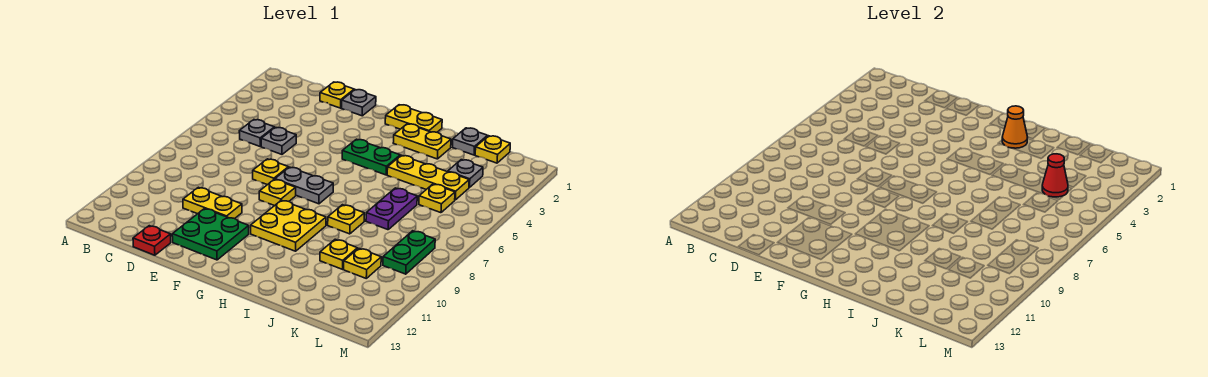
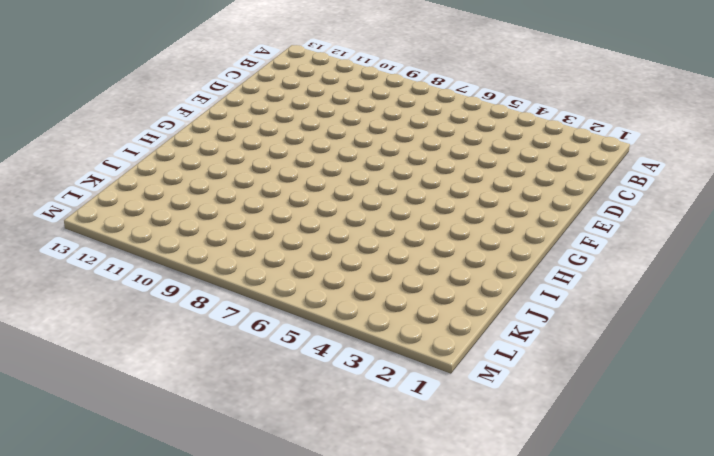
none -> grey 1x1 plate [239,120,274,146]
none -> yellow 1x1 plate [320,82,354,108]
none -> grey 1x1 plate [261,127,296,154]

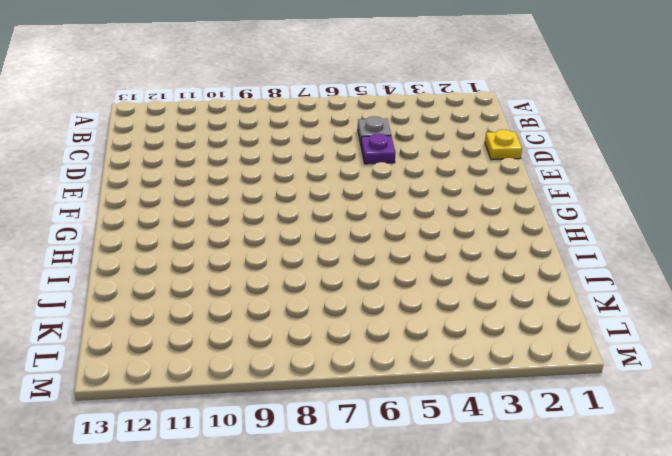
purple 1x1 plate [361,134,395,164] -> grey 1x1 plate [261,127,296,154]
none -> yellow 1x2 plate [183,187,242,219]
none -> red 1x1 plate [133,226,171,255]
none -> grey 1x1 plate [342,90,376,116]

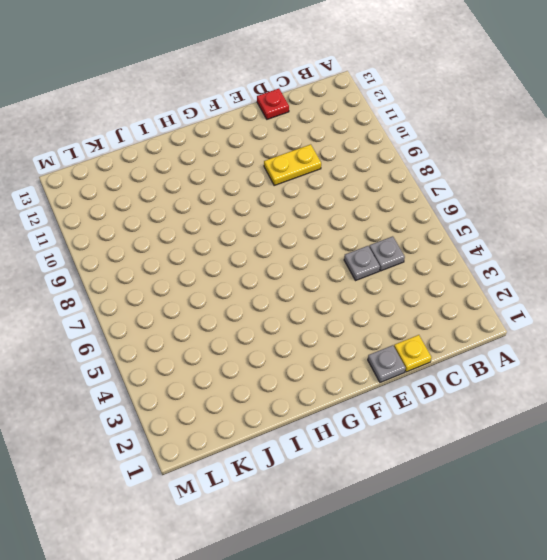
none -> yellow 1x1 plate [253,159,288,185]
none -> green 2x2 plate [172,209,249,260]
none -> grey 1x2 plate [275,167,333,204]

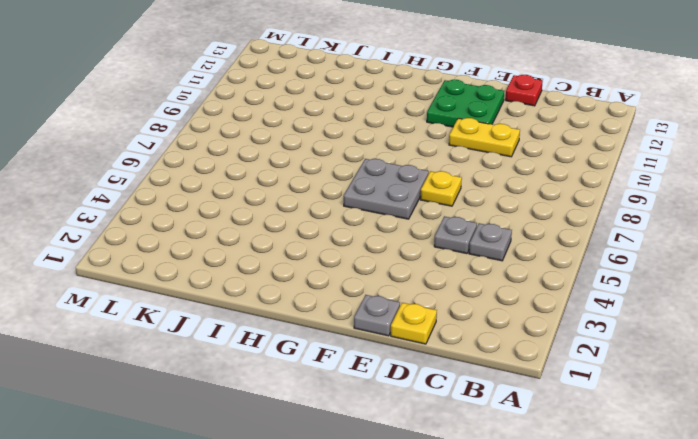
grey 2x2 plate [344,159,429,219] -> grey 1x2 plate [275,167,333,204]
none -> yellow 1x1 plate [259,179,296,206]
none -> yellow 1x2 plate [385,105,442,132]
none -> green 1x2 plate [342,139,400,175]

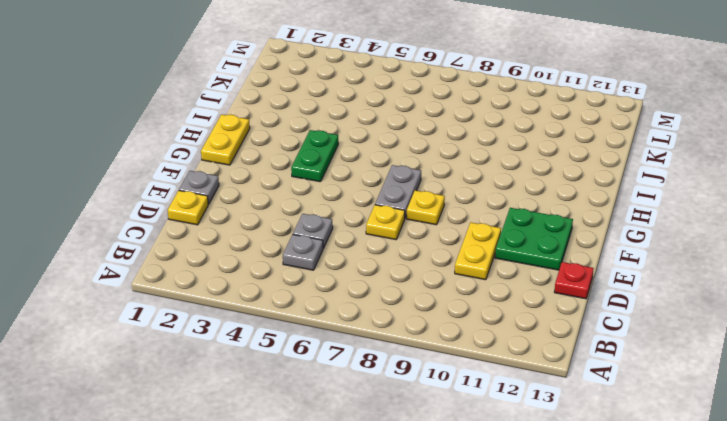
none -> yellow 2x2 plate [251,200,326,251]
none -> yellow 1x2 plate [393,124,451,159]
none -> yellow 1x3 plate [387,155,469,200]

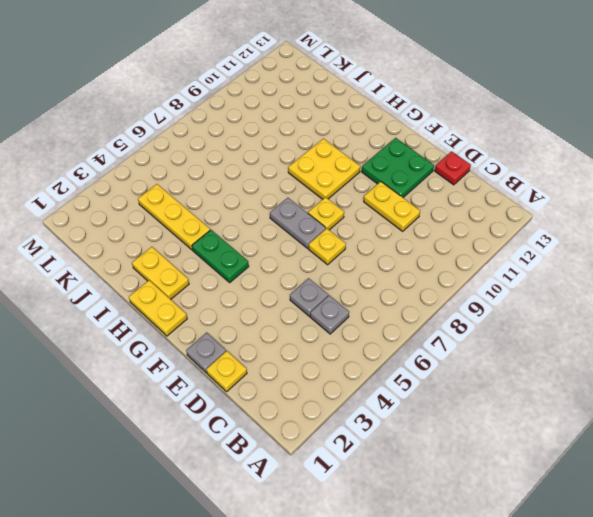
none -> yellow 1x1 plate [328,205,364,234]
none -> grey 1x1 plate [453,128,487,155]
none -> purple 1x2 plate [366,188,417,230]

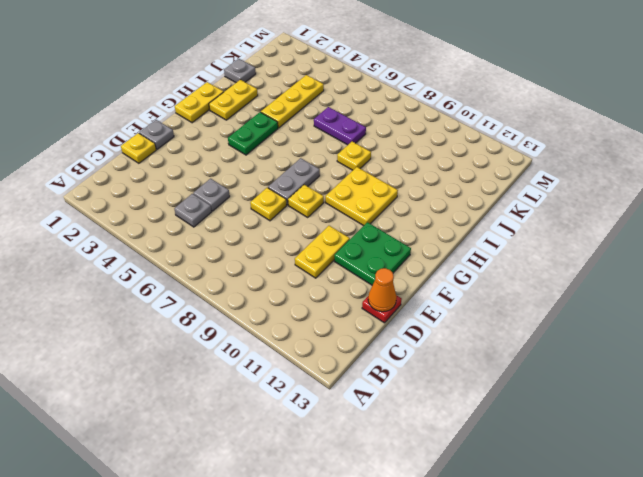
orange 1x1 cone [368,268,397,312] -> orange 1x1 cone moved to [1002,106,1028,148]
none -> yellow 1x1 plate [320,239,357,269]
none -> yellow 1x1 plate [475,136,510,163]
none -> grey 1x1 plate [448,160,483,188]

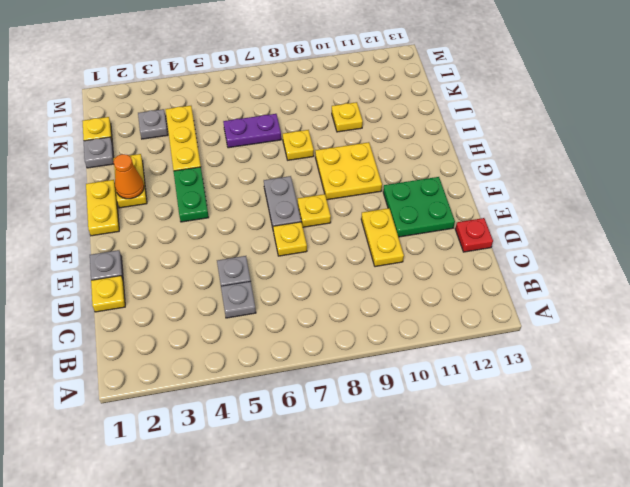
none -> yellow 1x1 plate [419,184,455,213]
none -> yellow 1x1 plate [344,248,381,278]
none -> green 1x2 plate [383,231,435,274]

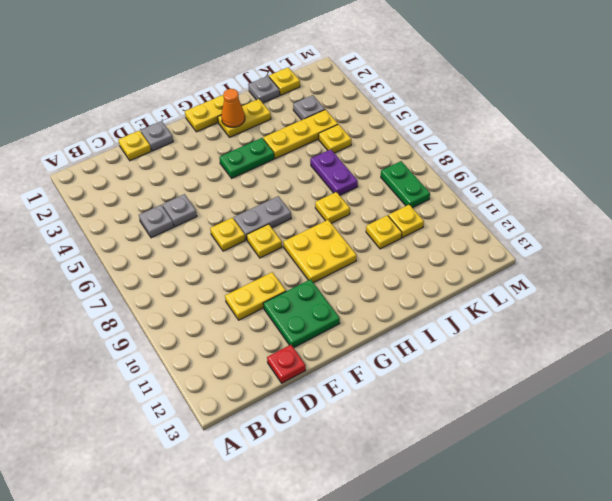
none -> red 1x1 cone [1042,154,1068,197]

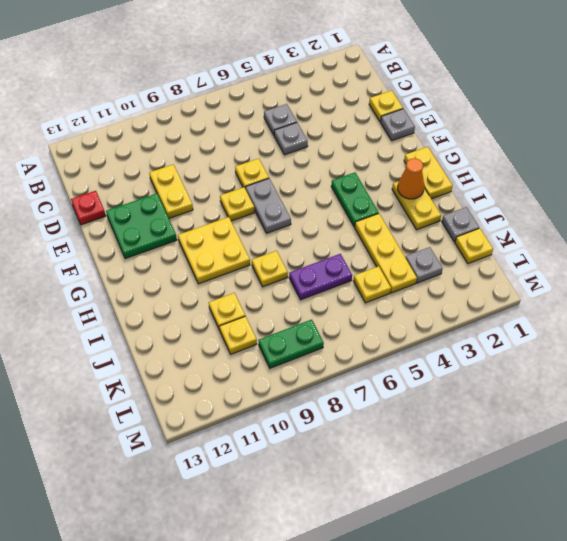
none -> red 1x1 cone [1042,154,1068,197]

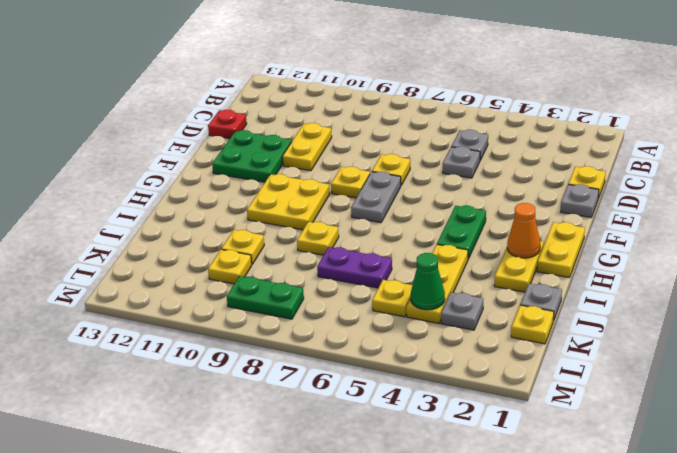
green 1x1 cone [411,253,445,310] -> red 1x1 cone [1042,154,1068,197]

